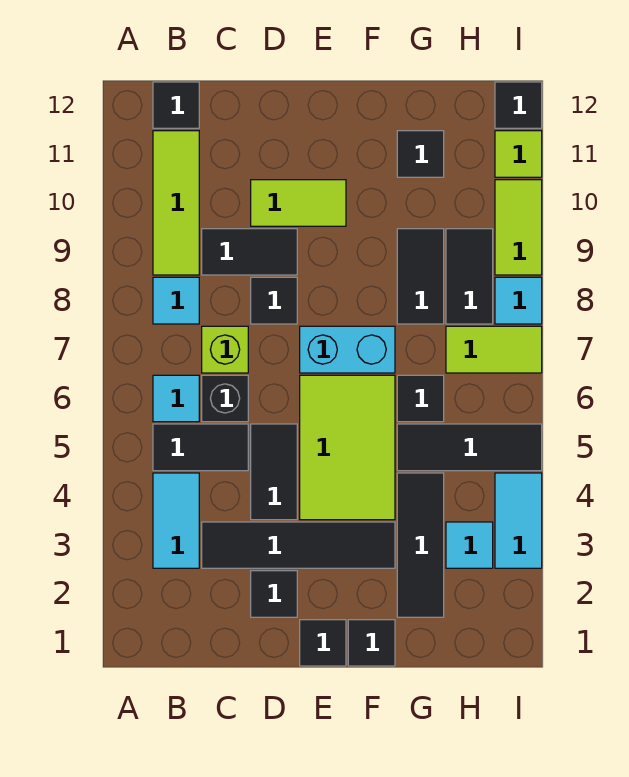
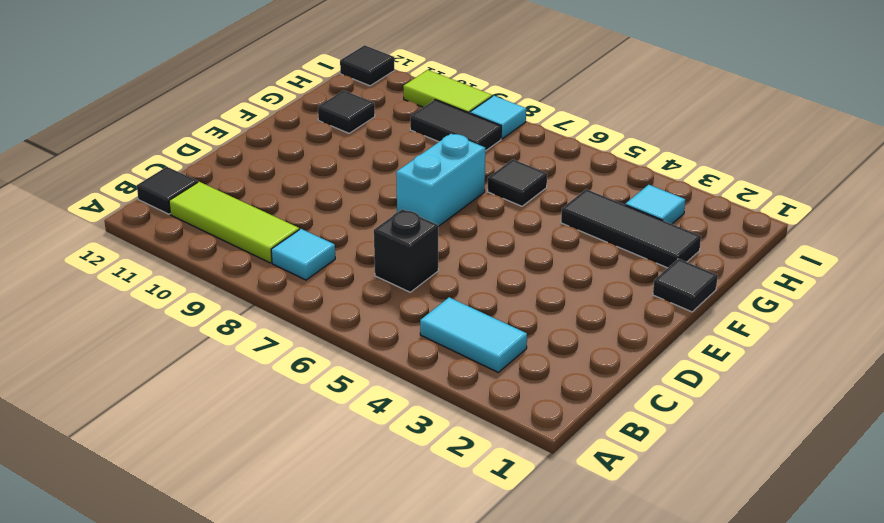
none -> black 1x2 tile [153,424,248,471]
none -> cyan 1x1 tile [153,375,199,422]
none -> black 1x4 tile [202,522,395,568]
none -> lime 1x1 brick [202,326,248,373]

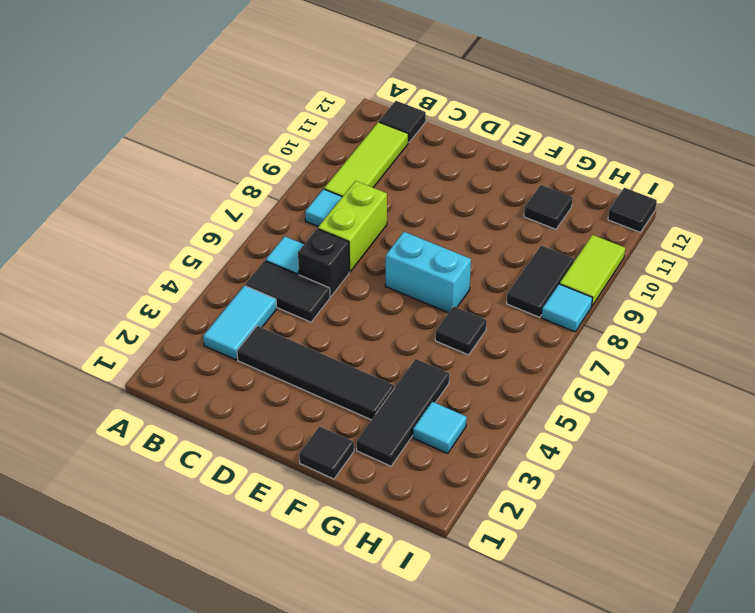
lime 1x2 brick [318,181,387,272] -> lime 1x1 brick [202,326,248,373]
none -> black 1x2 tile [202,229,297,275]
none -> black 1x1 tile [251,571,297,617]
none -> black 1x2 tile [251,424,297,520]
none -> black 1x1 tile [251,277,297,324]

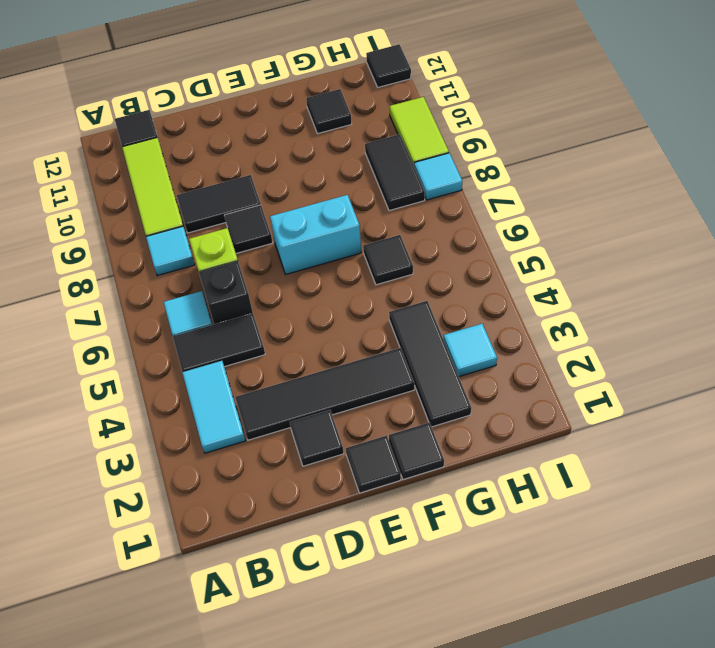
none -> black 1x2 tile [251,424,297,520]
none -> lime 1x2 tile [251,180,346,226]
none -> lime 2x3 tile [300,375,395,520]
none -> black 1x3 tile [397,424,542,471]

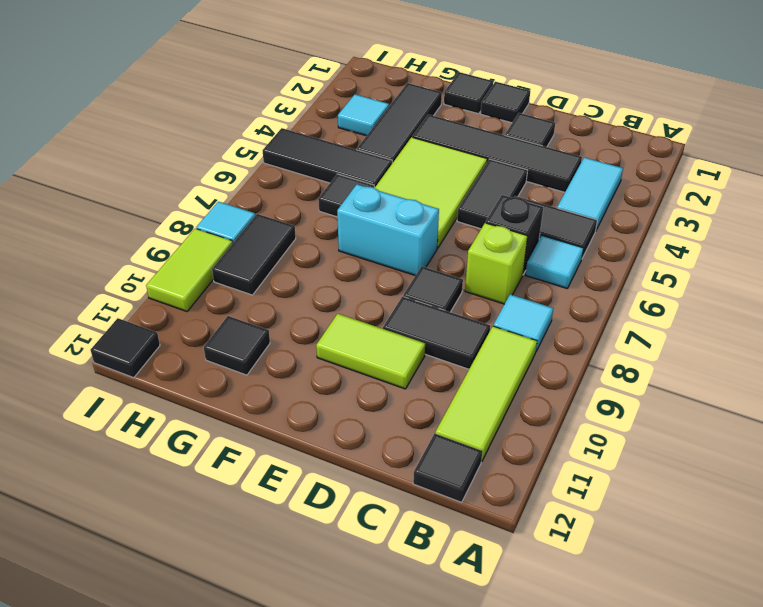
none -> black 1x2 tile [397,229,444,324]
none -> lime 1x2 tile [446,326,542,373]
none -> cyan 1x2 tile [495,473,542,568]
none -> lime 1x1 tile [495,131,542,177]

